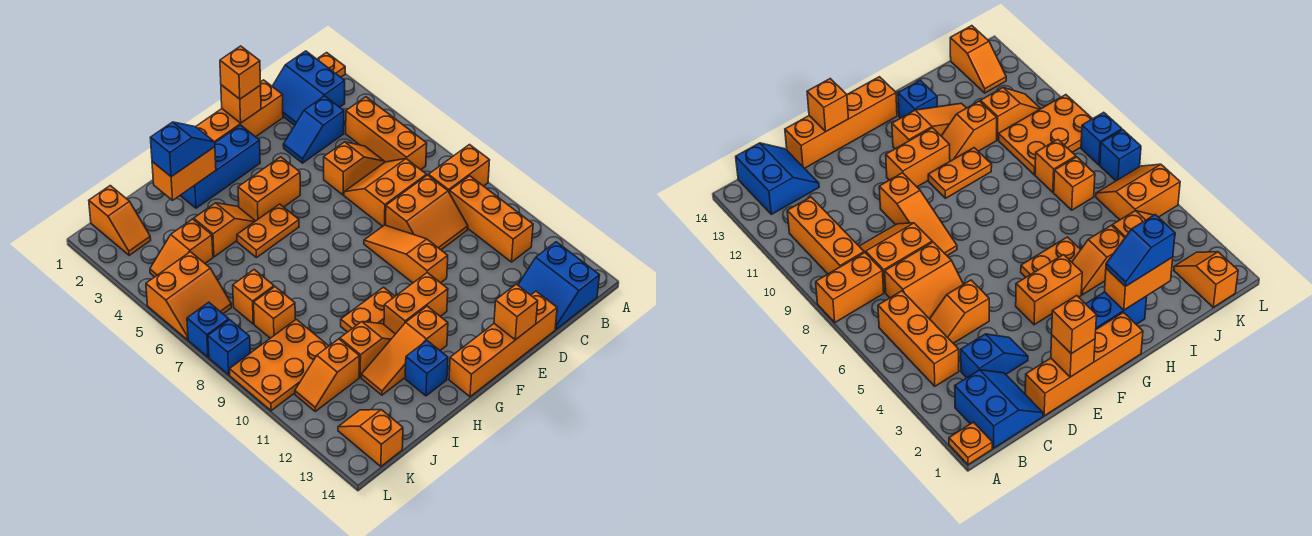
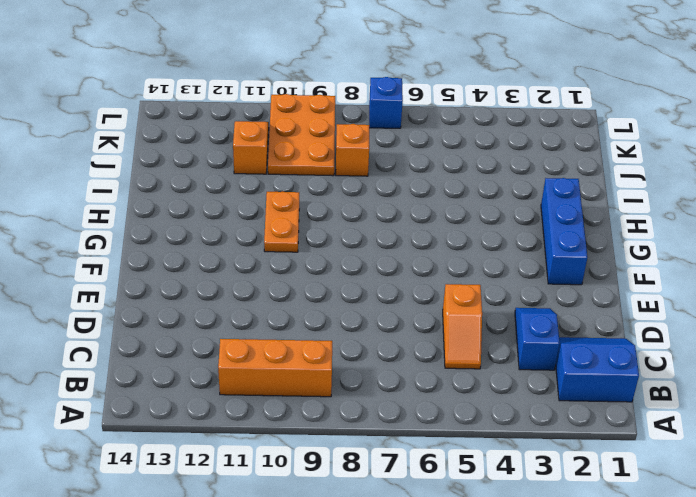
none -> orange 1x1 plate [317,53,345,77]
none -> orange 1x2 brick [429,145,490,193]
none -> orange 1x3 brick [346,97,427,170]
none -> blue 2x2 slope [518,242,599,329]

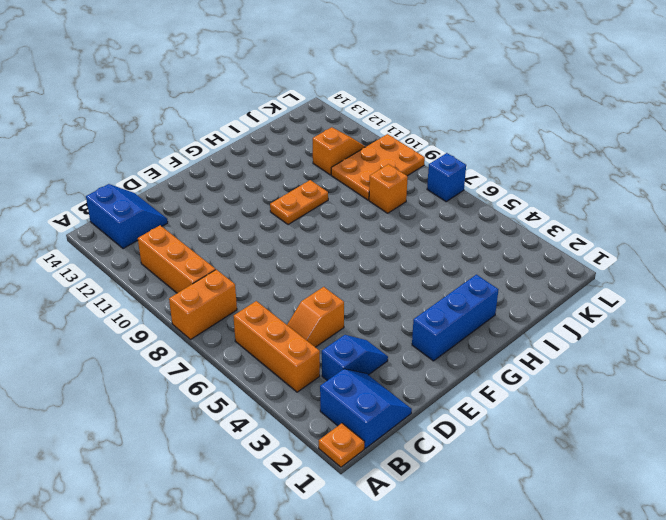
none -> orange 2x2 slope [344,159,427,226]
none -> orange 2x2 slope [386,175,468,250]
none -> orange 1x4 brick [196,80,283,142]
none -> orange 1x4 brick [449,291,557,397]

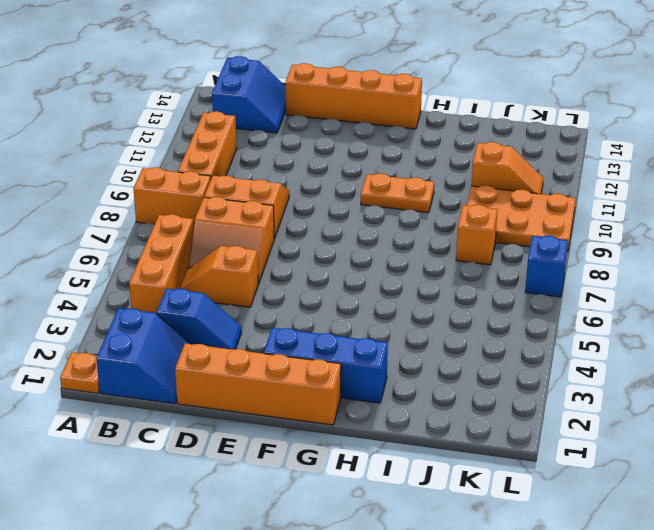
none -> orange 1x3 slope [364,225,448,283]
none -> orange 1x2 brick [238,157,300,221]
none -> orange 1x2 brick [384,273,448,334]
none -> orange 1x2 plate [237,204,299,258]

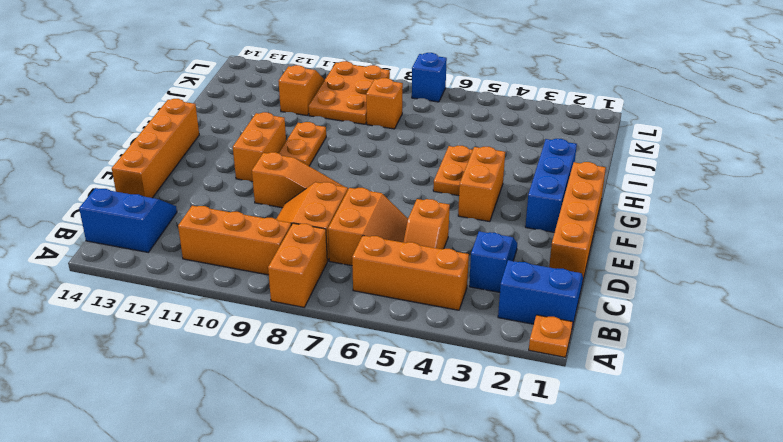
none -> orange 1x3 slope [361,306,448,395]
none -> orange 1x2 slope [194,203,255,257]
none -> orange 1x2 slope [340,322,395,377]
none -> blue 1x1 brick [405,341,448,396]

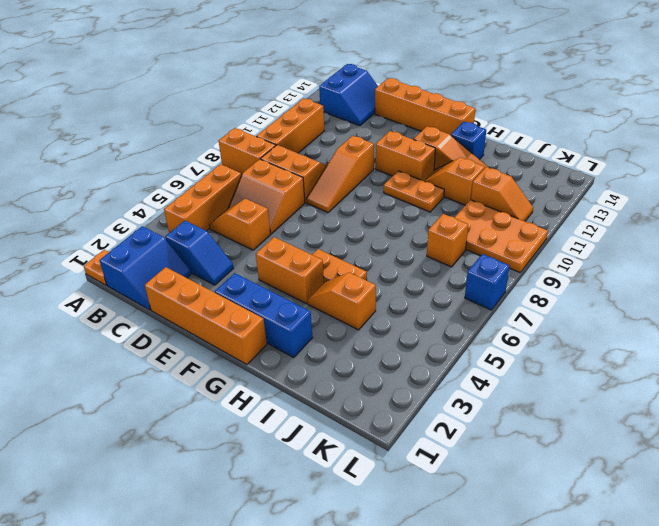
none -> orange 1x2 slope [150,219,213,277]
none -> orange 1x1 brick [233,270,274,324]
none -> orange 1x2 slope [89,186,151,255]
none -> orange 2x2 slope [146,252,231,340]

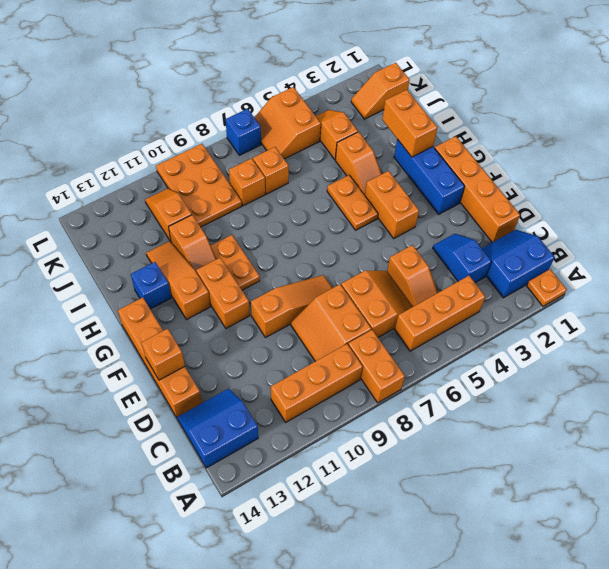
none -> orange 1x2 slope [338,410,403,466]
none -> blue 1x1 brick [208,320,250,375]
none -> orange 1x1 brick [221,85,261,123]
none -> orange 1x1 brick [220,46,261,99]

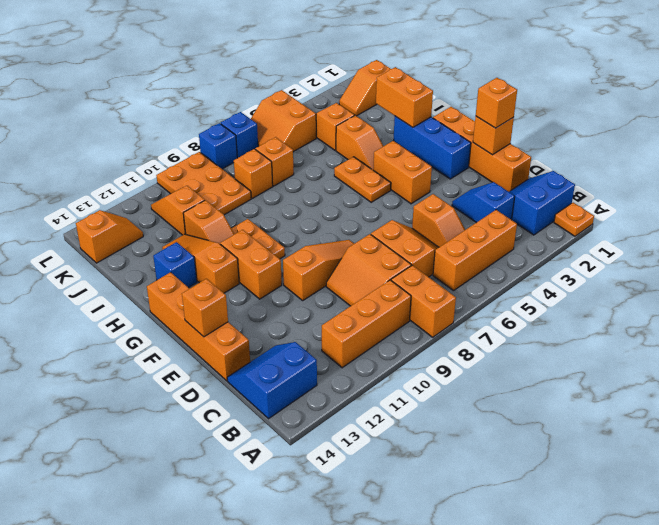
none -> blue 1x2 slope [150,122,215,177]

